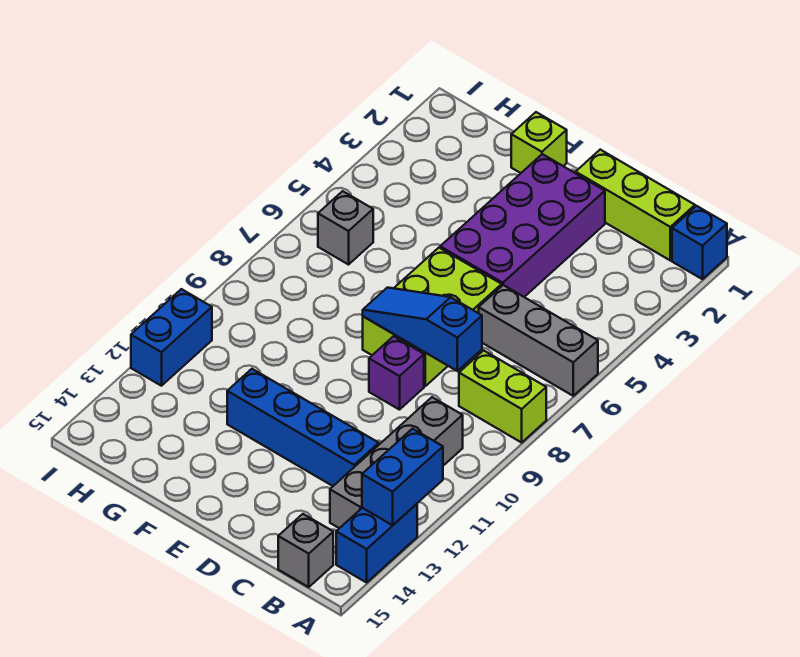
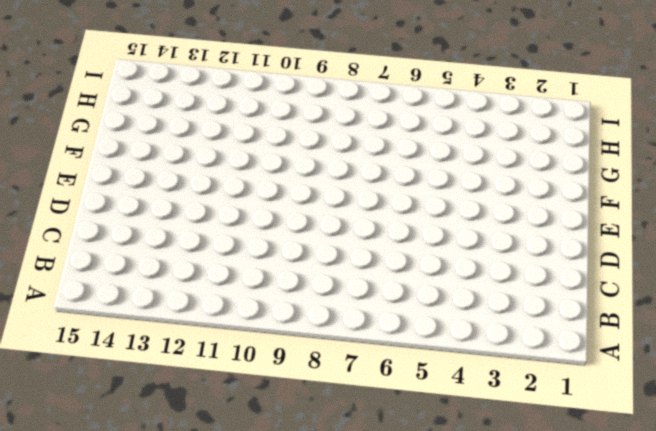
none -> blue 1x1 brick [672,206,727,279]
none -> grey 1x3 brick [479,285,598,396]
none -> lime 1x2 brick [459,350,546,442]

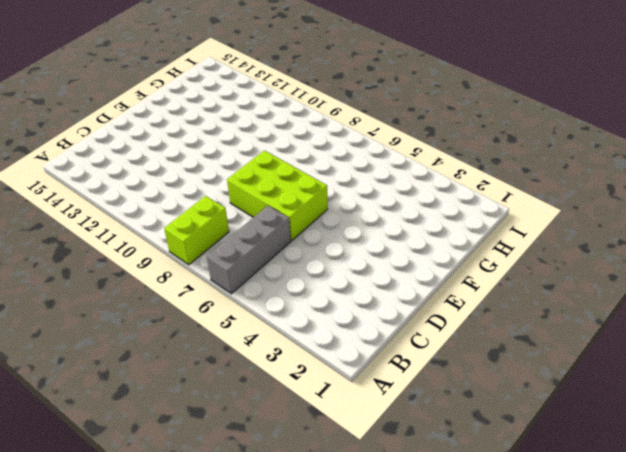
none -> blue 1x1 brick [672,206,727,279]
none -> blue 1x2 brick [336,504,417,582]
none -> lime 1x3 brick [576,150,695,260]

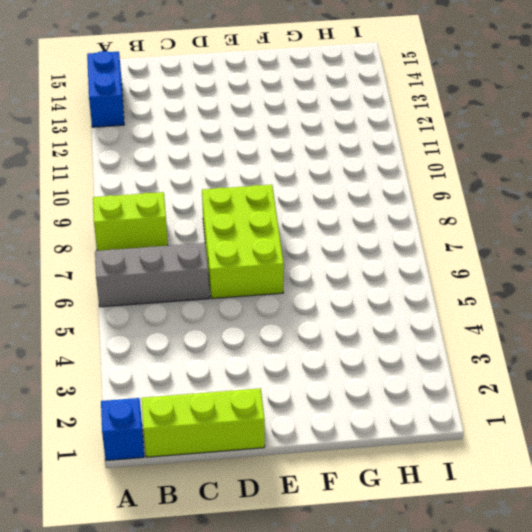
none -> grey 1x4 brick [330,397,463,528]
none -> grey 1x1 brick [278,514,333,587]
none -> blue 1x4 brick [227,369,379,486]

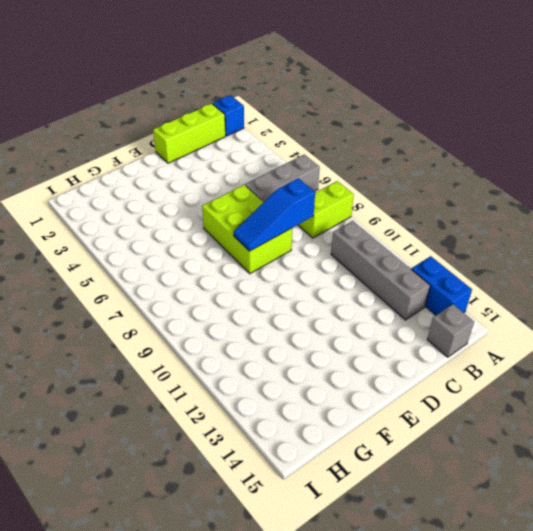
none -> blue 1x4 brick [227,369,379,486]
none -> purple 2x4 brick [440,154,605,297]
none -> purple 1x1 brick [369,336,424,410]

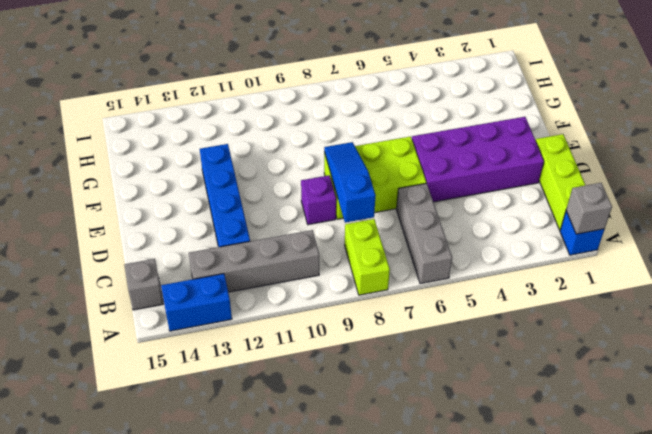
grey 1x1 brick [566,183,612,234] -> grey 1x1 brick moved to [318,191,373,265]
none -> lime 1x1 brick [511,112,567,173]
none -> blue 1x2 brick [131,289,212,386]
none -> blue 1x2 brick [362,429,443,525]

